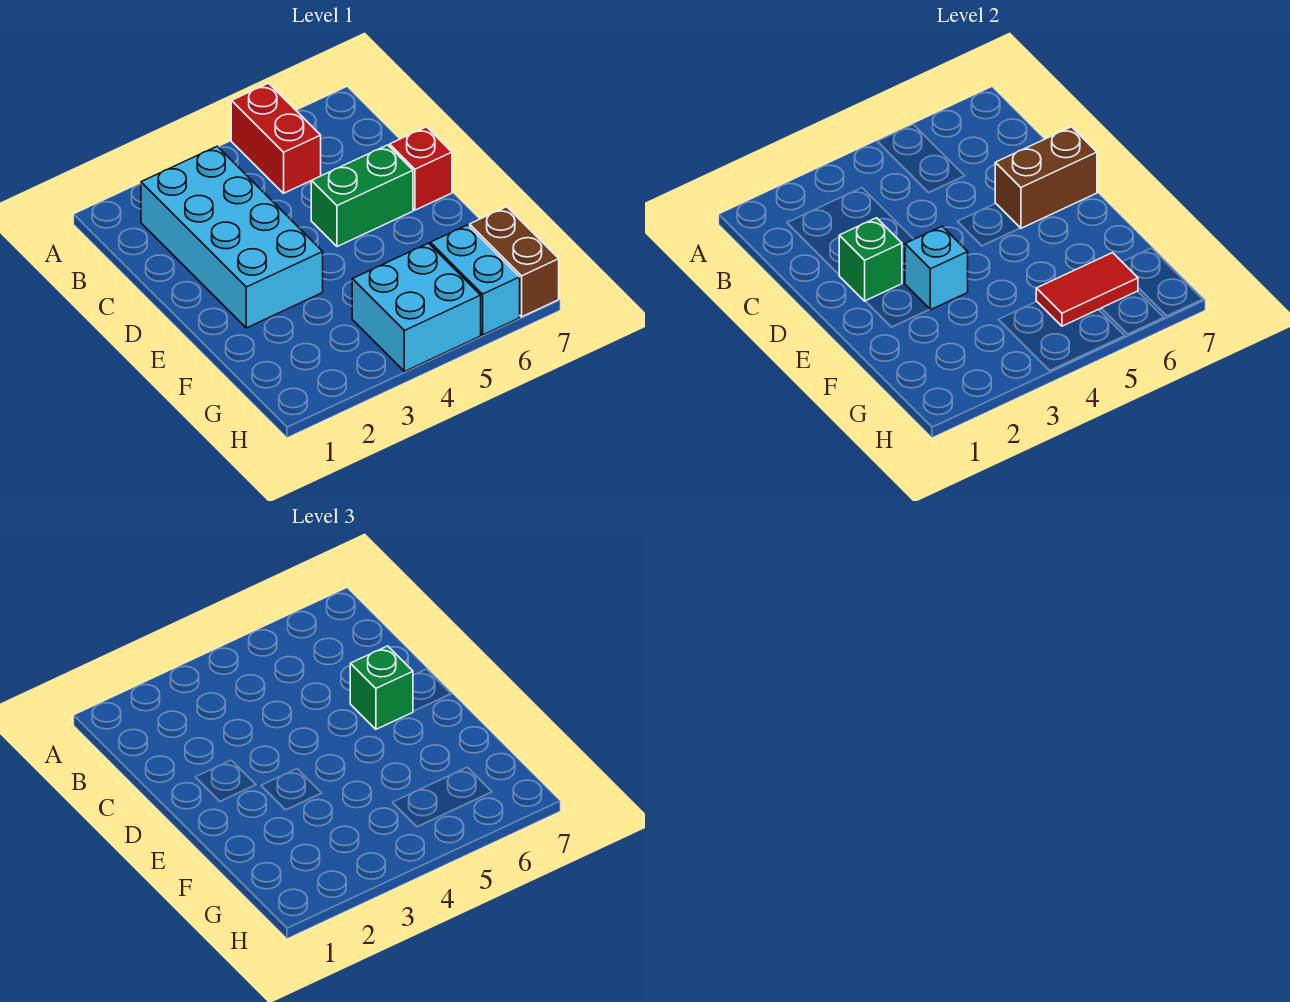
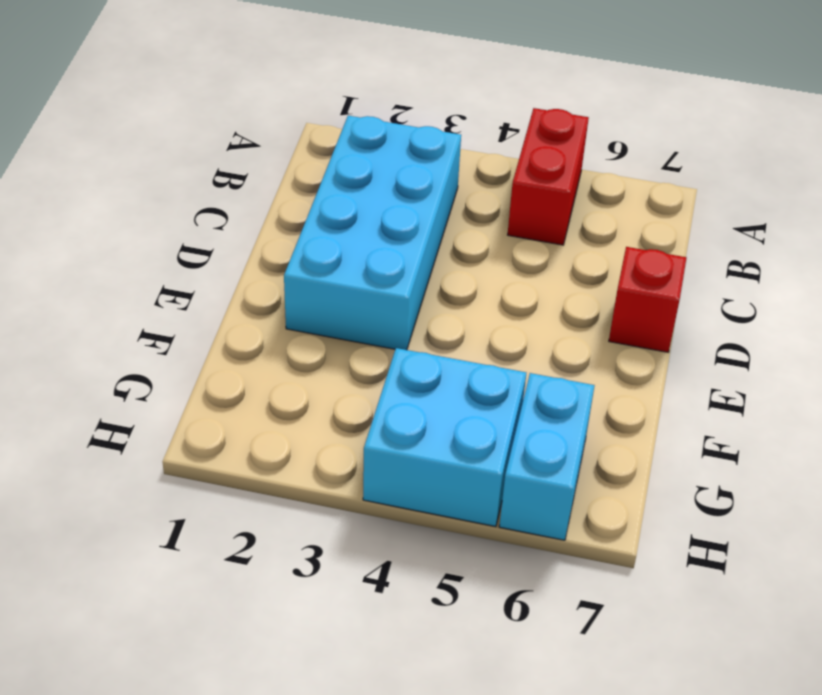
none -> green 1x2 brick [311,145,413,247]
none -> brown 1x2 brick [469,207,559,317]
none -> green 1x1 brick [839,218,902,301]

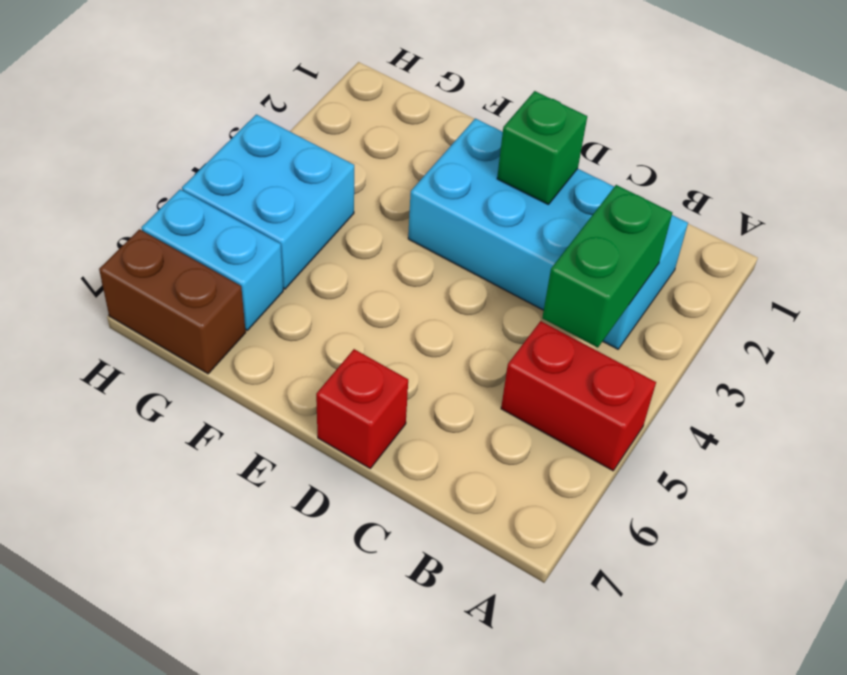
green 1x2 brick [542,185,672,348] -> green 1x2 brick moved to [311,145,413,247]
none -> brown 1x2 brick [995,127,1097,228]
none -> cyan 1x1 brick [905,226,968,310]
none -> red 1x2 tile [1036,253,1138,326]

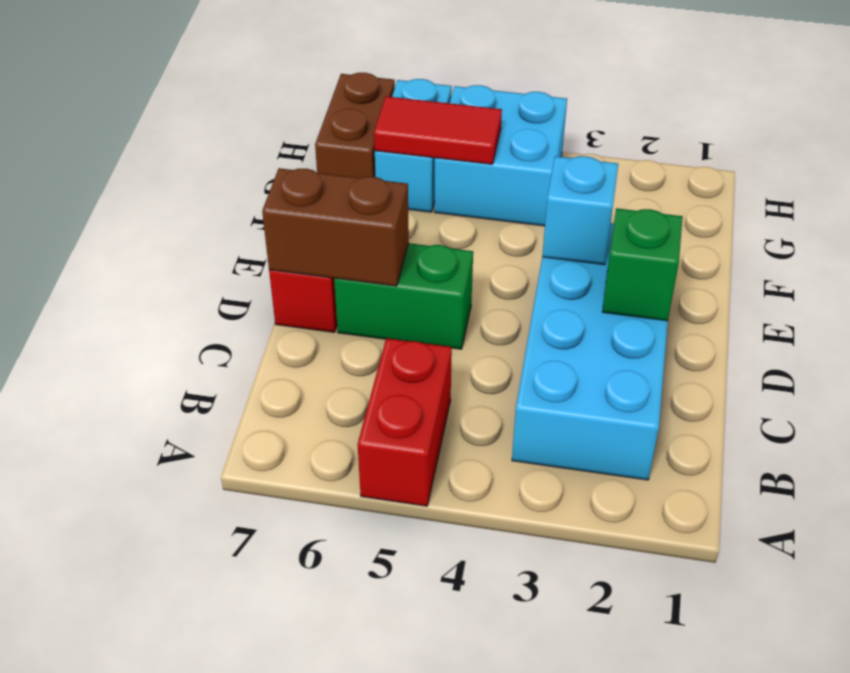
none -> green 1x1 brick [350,646,413,729]

